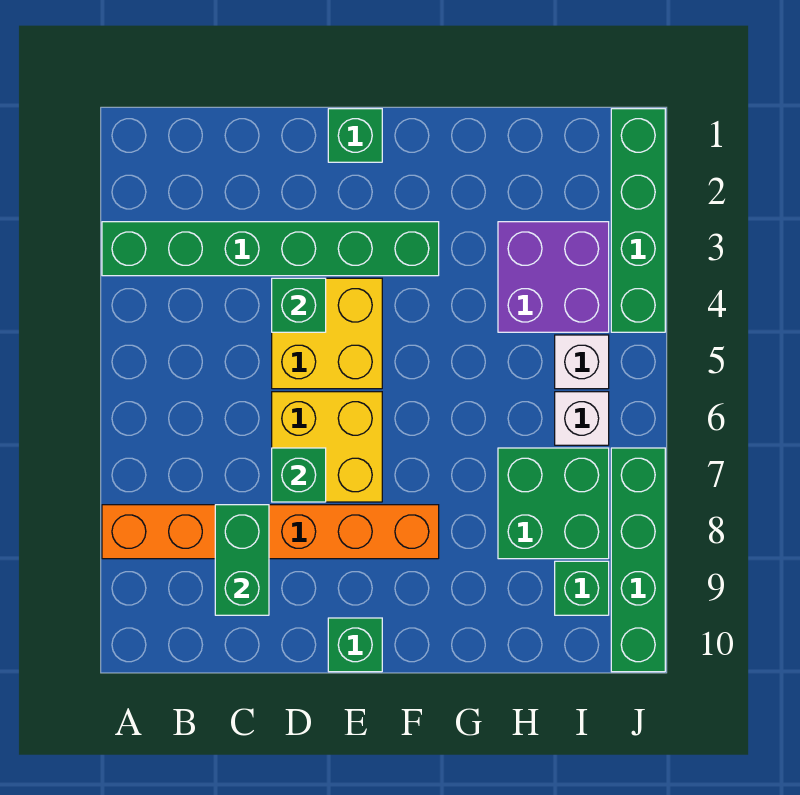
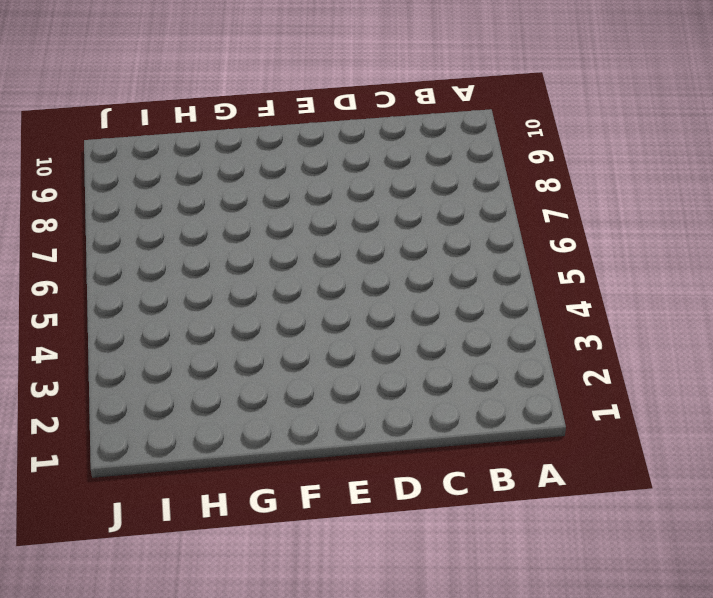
none -> green 1x6 brick [102,222,439,276]
none -> orange 1x6 brick [102,505,439,559]
none -> yellow 2x2 brick [272,278,382,389]

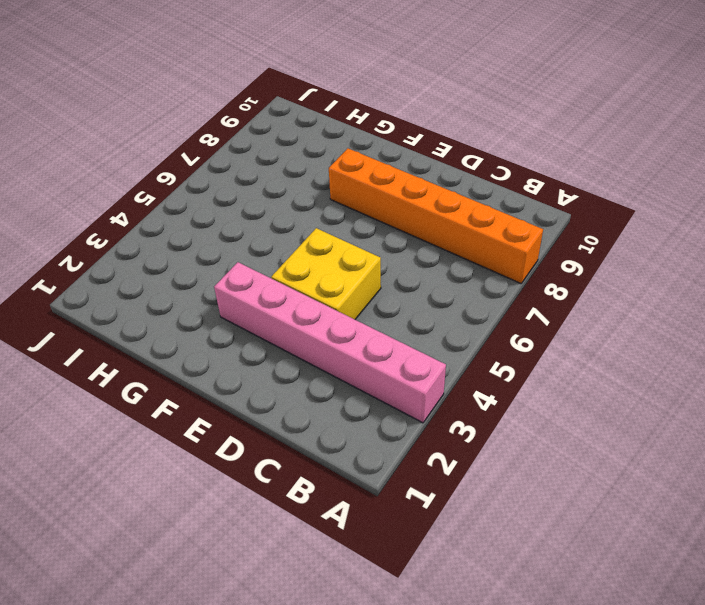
pink 1x6 brick [214,262,446,423] -> green 1x6 brick [102,222,439,276]
none -> yellow 2x2 brick [272,392,382,502]
none -> green 1x1 brick [328,109,382,162]
none -> green 1x1 brick [328,618,382,672]

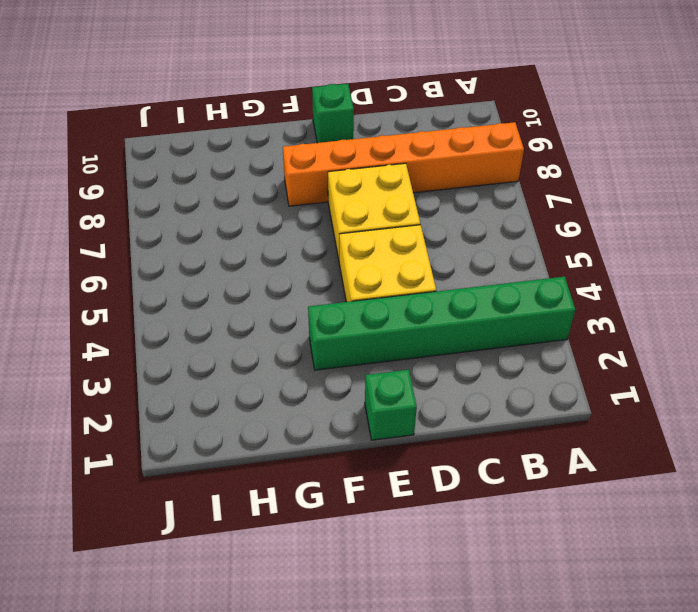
none -> purple 2x2 brick [498,222,609,332]
none -> green 2x2 brick [498,448,609,559]
none -> white 1x1 brick [555,335,609,389]

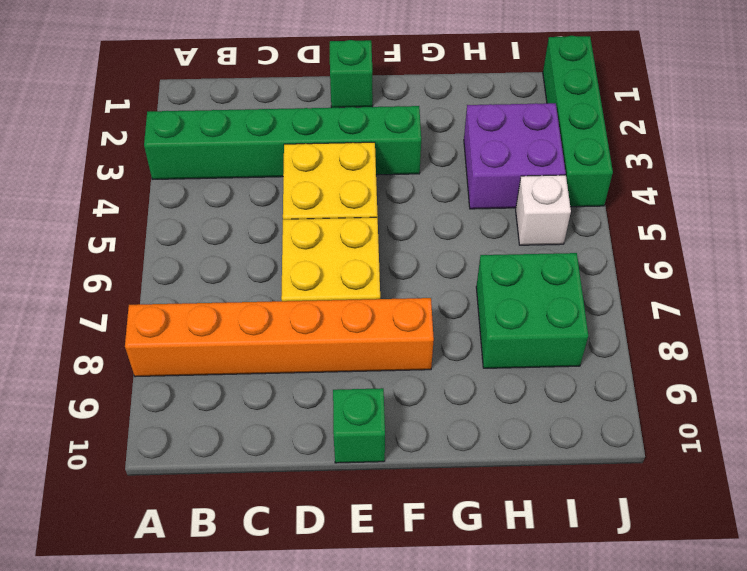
none -> white 1x1 brick [555,392,609,445]
none -> green 1x1 brick [555,561,609,615]
none -> green 1x4 brick [611,448,665,672]

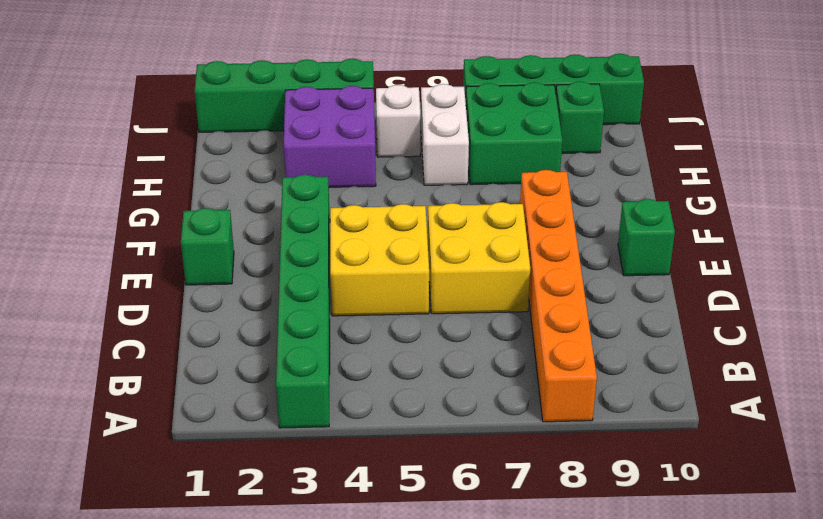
white 1x2 brick [421,84,469,185] -> white 1x1 brick [555,392,609,445]
none -> green 1x2 brick [215,505,269,615]
none -> green 1x1 brick [272,278,326,332]
none -> green 1x1 brick [272,448,326,502]

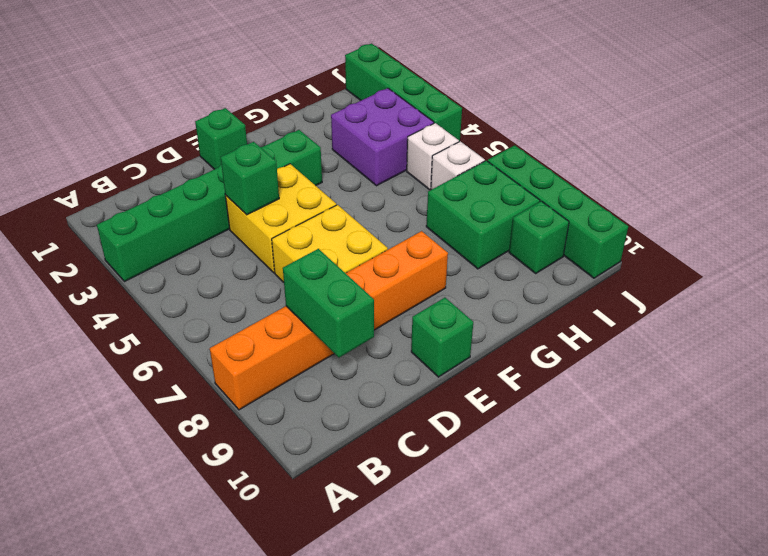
none -> green 1x1 brick [272,448,326,502]

